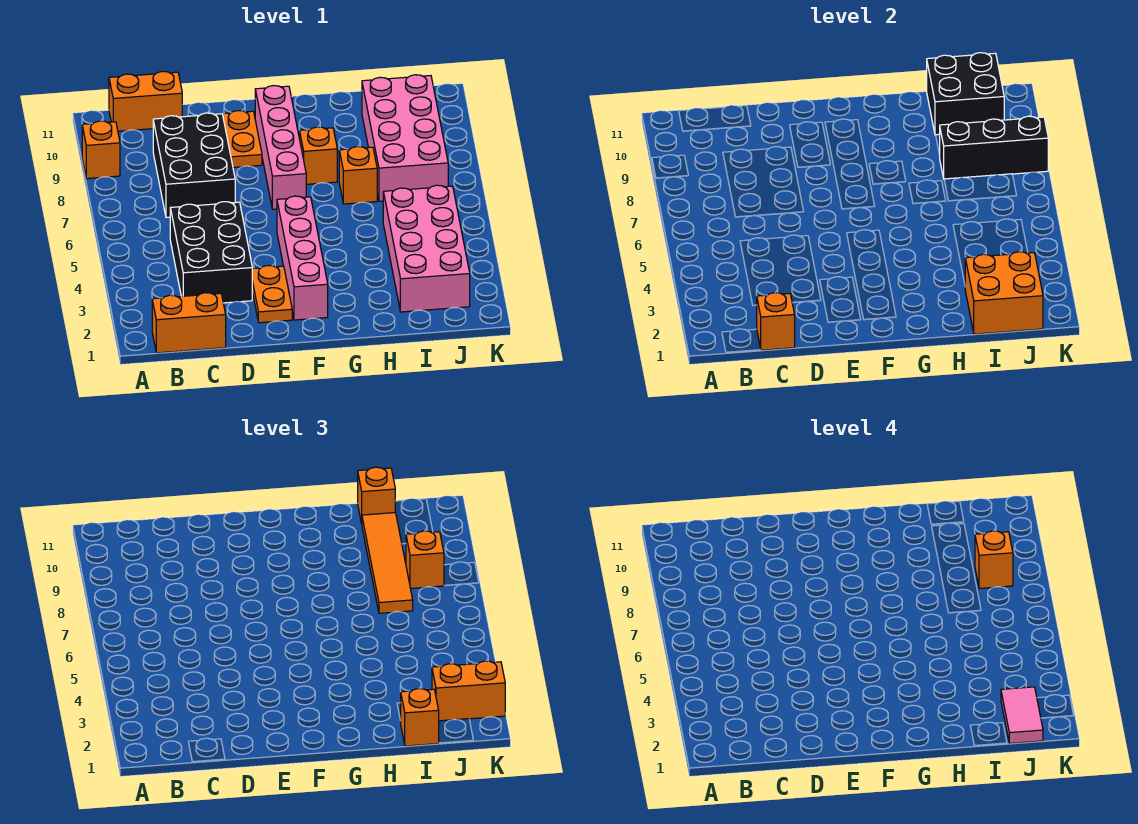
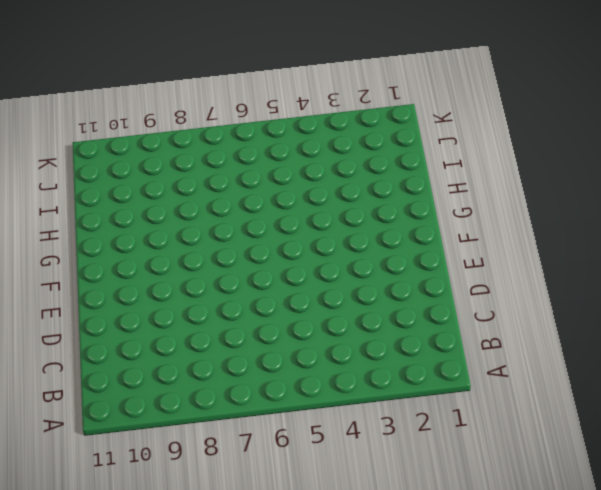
none -> orange 1x1 brick [82,121,120,179]
none -> orange 1x2 brick [152,293,226,353]
none -> orange 1x2 brick [109,71,182,131]

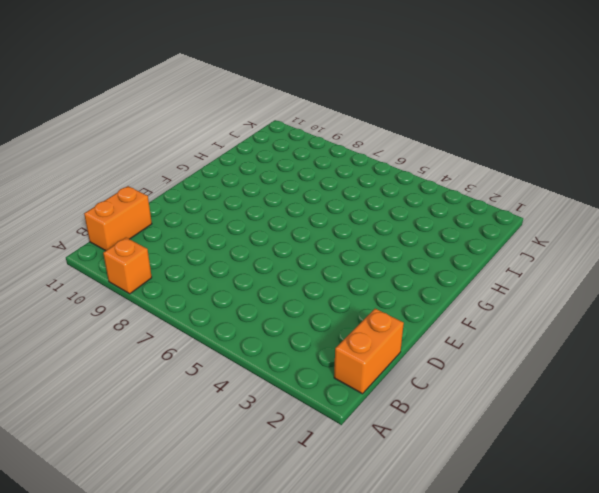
none -> black 2x3 brick [170,202,252,303]
none -> black 2x3 brick [153,113,235,217]
none -> orange 1x2 plate [252,265,292,323]

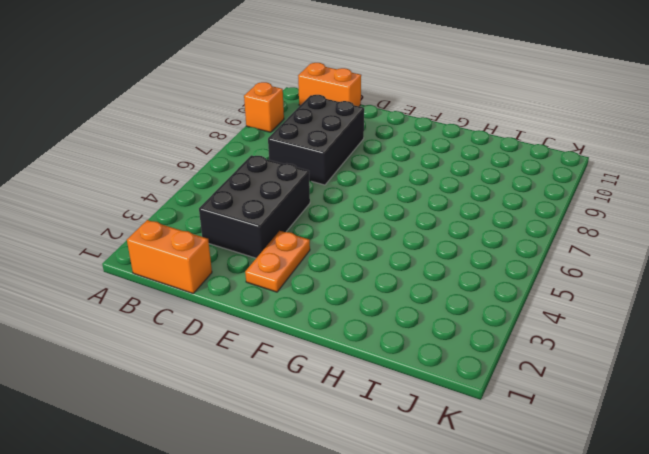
none -> orange 1x2 plate [223,111,262,168]
none -> pink 1x4 brick [277,196,328,320]
none -> pink 1x4 brick [255,86,306,209]

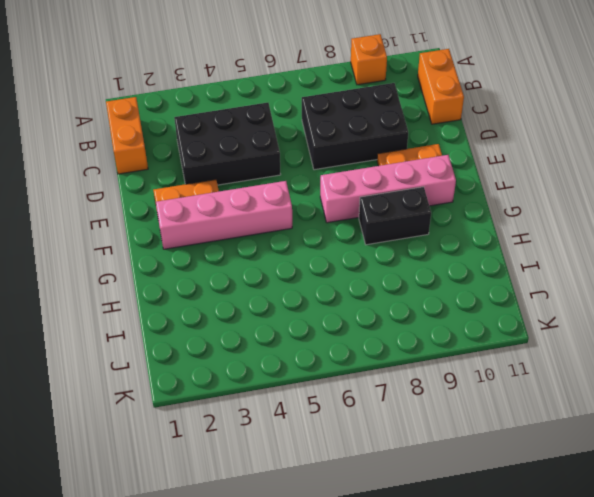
black 1x2 brick [359,187,431,245] -> orange 1x1 brick [300,127,337,184]
none -> orange 1x1 brick [339,147,377,204]
none -> pink 2x4 brick [383,185,470,312]
none -> pink 2x4 brick [362,75,448,201]

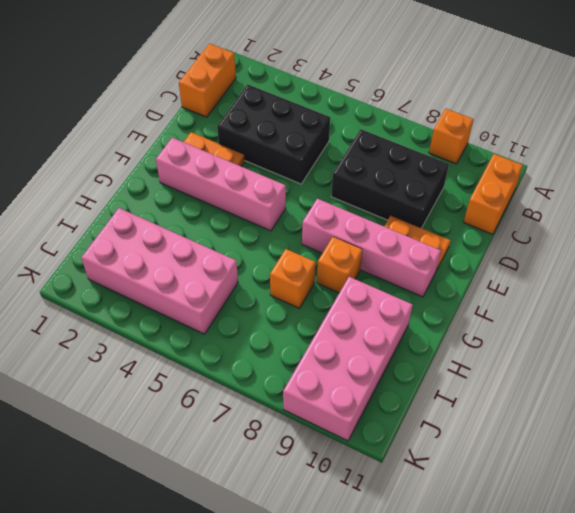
pink 2x4 brick [283,277,413,441] -> pink 2x4 brick turned to [362,75,448,201]
none -> orange 1x1 brick [757,293,795,350]
none -> orange 2x2 brick [965,252,1043,334]
none -> black 1x3 brick [940,116,1048,179]

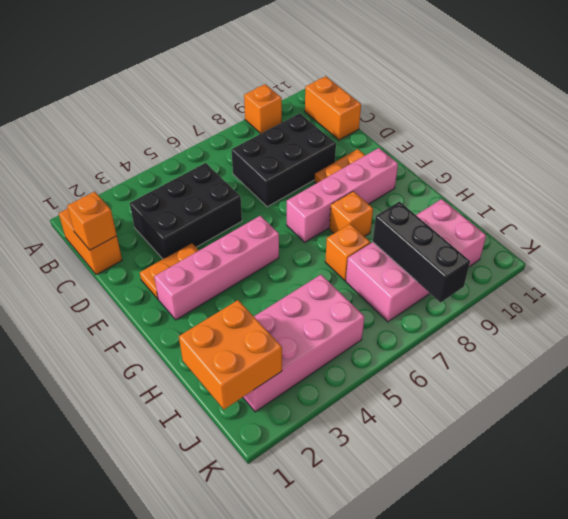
none -> black 2x2 brick [927,53,1004,135]
none -> orange 1x1 brick [400,689,439,746]
none -> orange 1x4 tile [362,513,413,613]

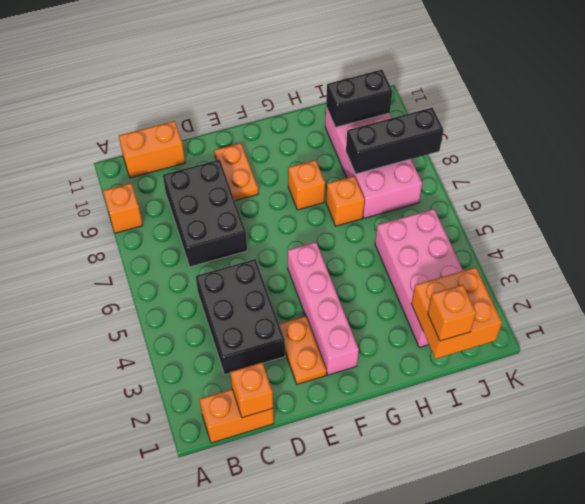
black 1x2 brick [326,70,392,127] -> black 2x2 brick [927,53,1004,135]
none -> pink 1x4 brick [255,86,306,209]
none -> orange 1x4 tile [362,513,413,613]
none -> orange 1x1 brick [358,467,395,524]

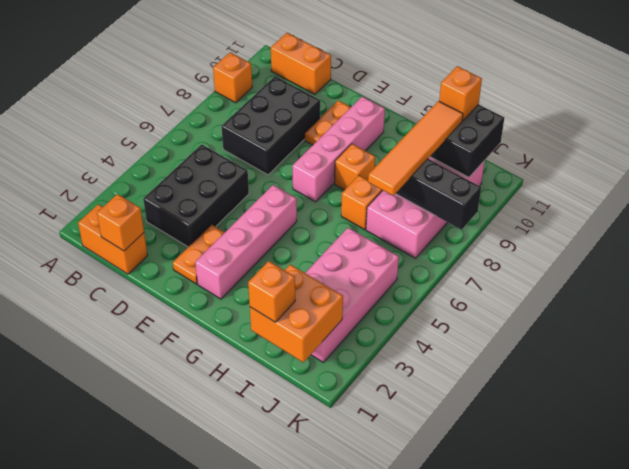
none -> orange 1x2 brick [432,661,505,721]
none -> orange 1x1 brick [406,531,444,589]
none -> pink 1x2 tile [1001,687,1043,743]

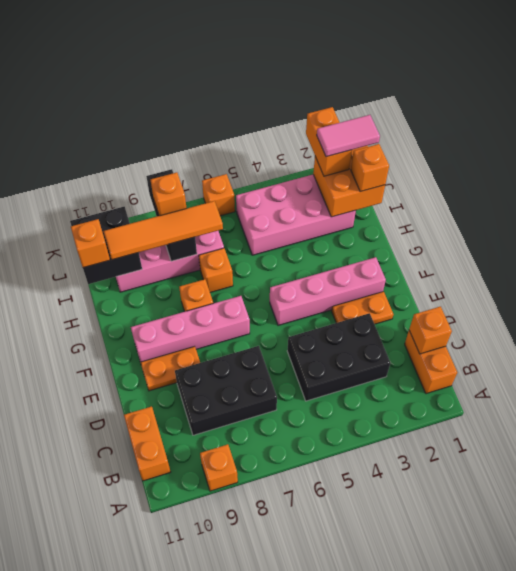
orange 1x1 brick [202,174,235,216] -> orange 1x1 brick moved to [975,531,1013,589]

